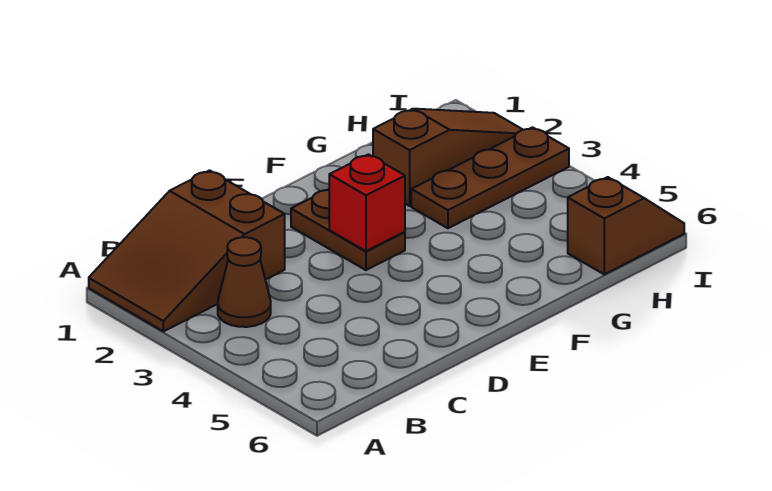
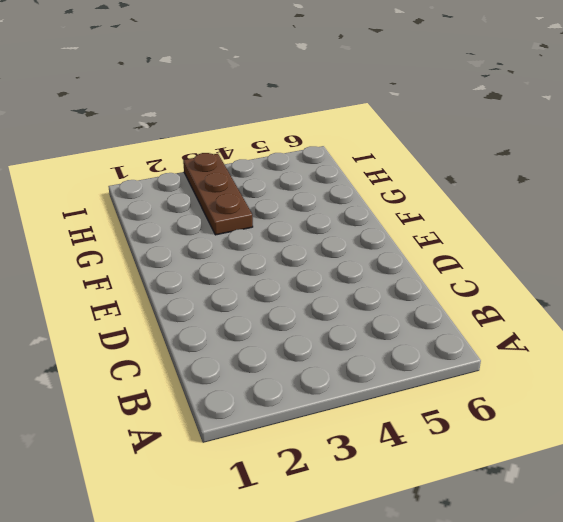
none -> brown 2x3 slope [89,170,285,331]
none -> brown 1x1 cone [218,237,271,327]

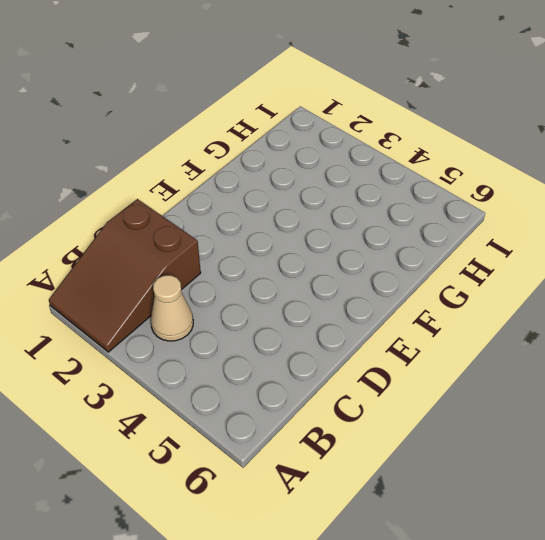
tan 1x1 cone [151,275,193,341] -> brown 1x1 cone [218,237,271,327]
none -> brown 1x2 plate [291,189,405,270]
none -> brown 1x3 slope [373,109,523,206]

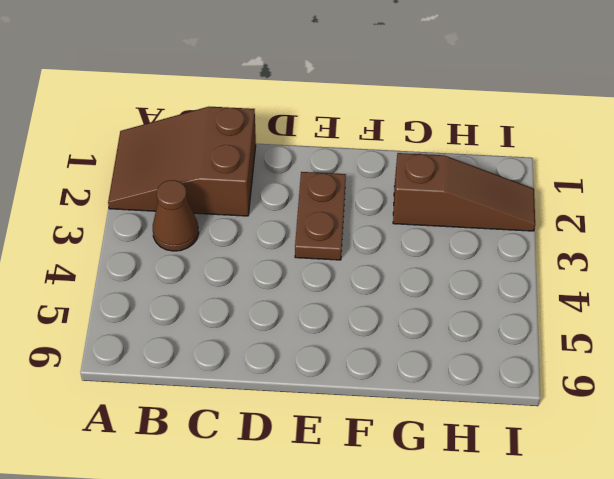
none -> brown 1x3 plate [411,127,569,228]
none -> brown 1x2 slope [568,177,684,274]

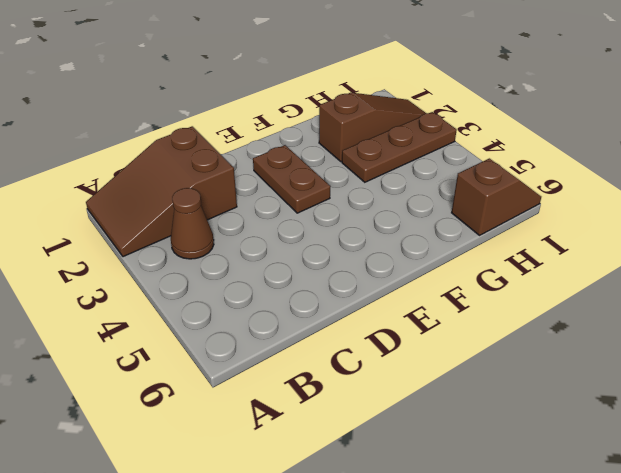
none -> red 1x1 brick [329,154,405,251]

